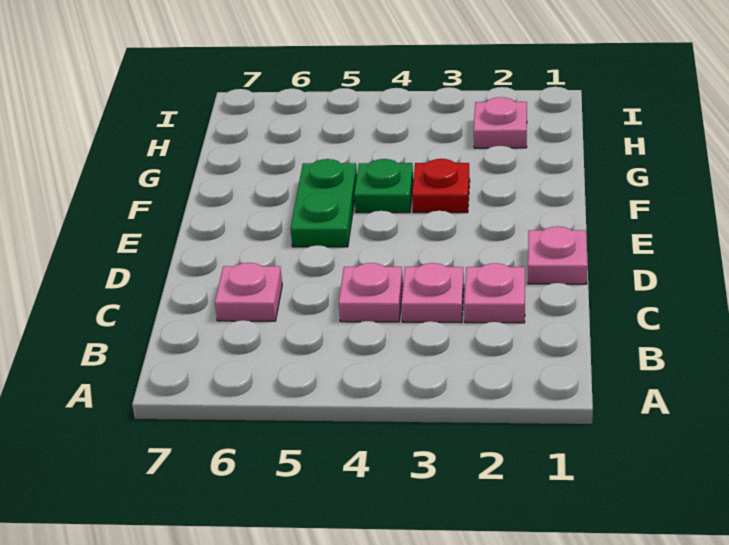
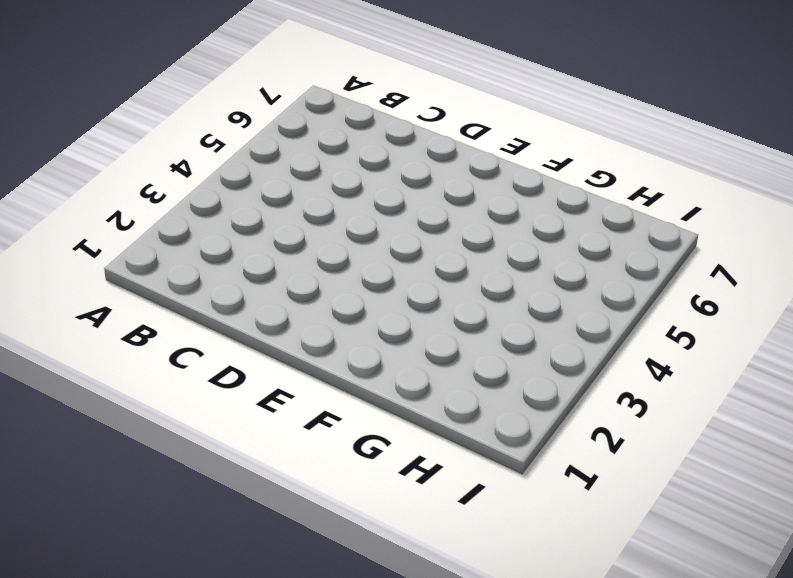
none -> pink 1x1 plate [464,263,525,323]
none -> pink 1x1 plate [401,263,464,323]

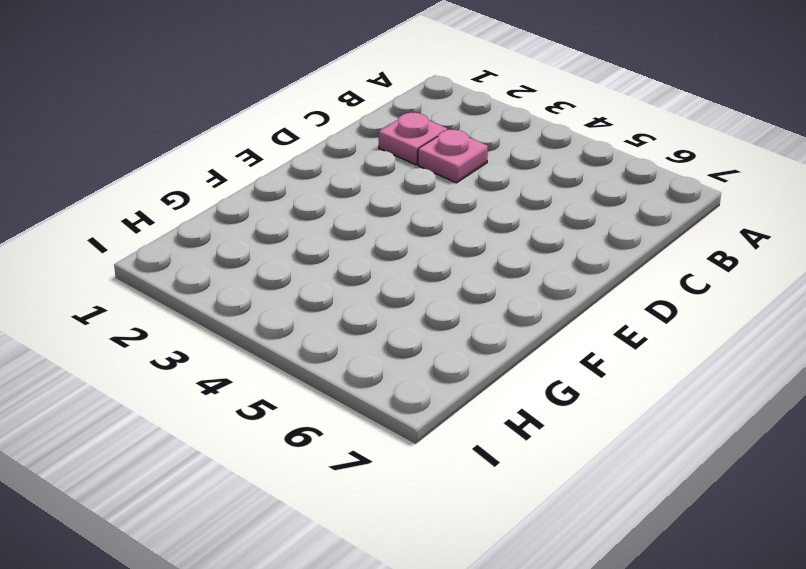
none -> pink 1x1 plate [339,263,403,322]
none -> pink 1x1 plate [215,263,282,321]

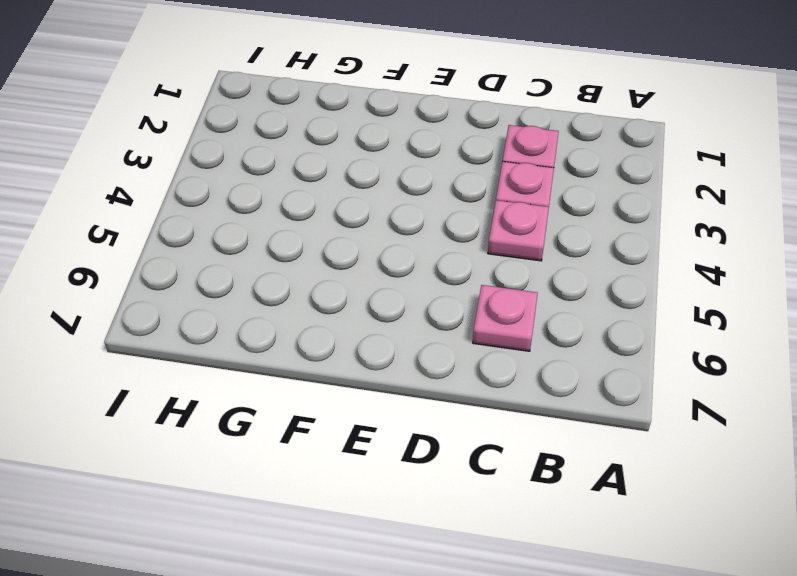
none -> pink 1x1 plate [528,226,587,284]
none -> green 1x2 plate [290,159,357,247]

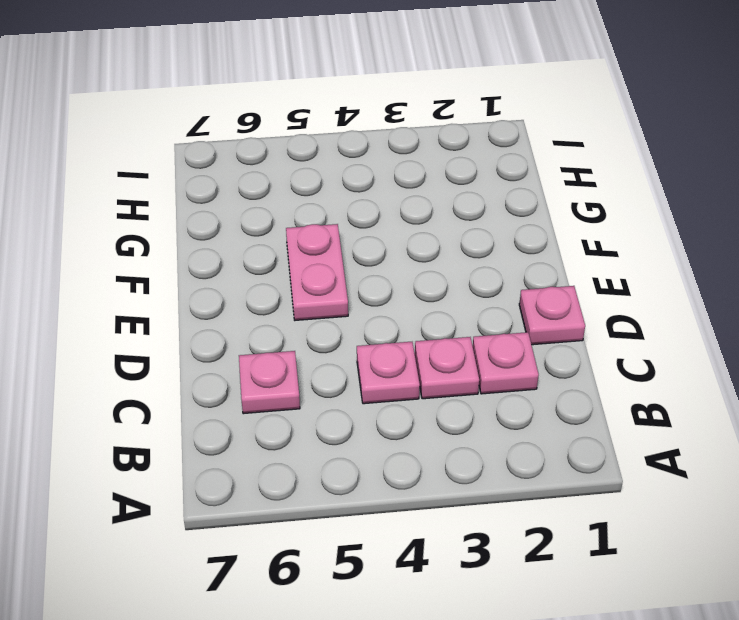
pink 1x2 plate [286,224,348,320] -> green 1x2 plate [290,159,357,247]
none -> red 1x1 plate [412,159,470,213]
none -> green 1x1 plate [354,159,413,213]

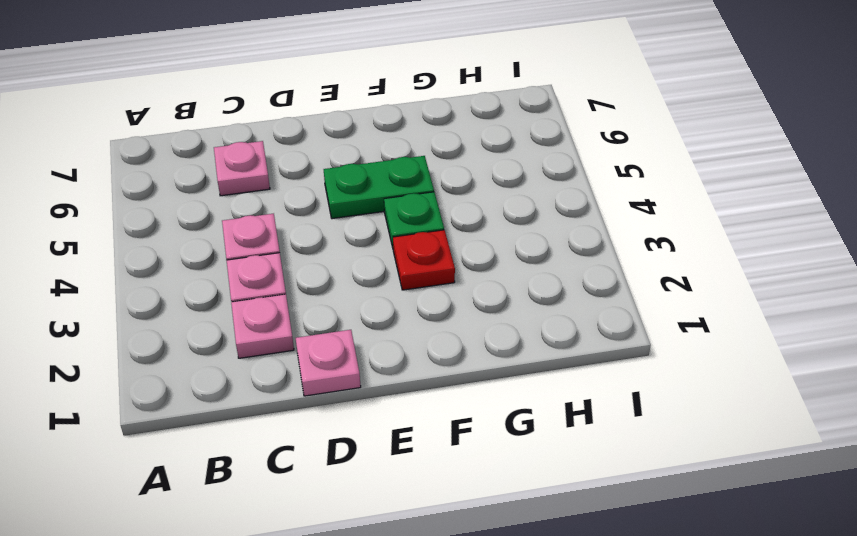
none -> pink 1x1 plate [474,97,527,148]

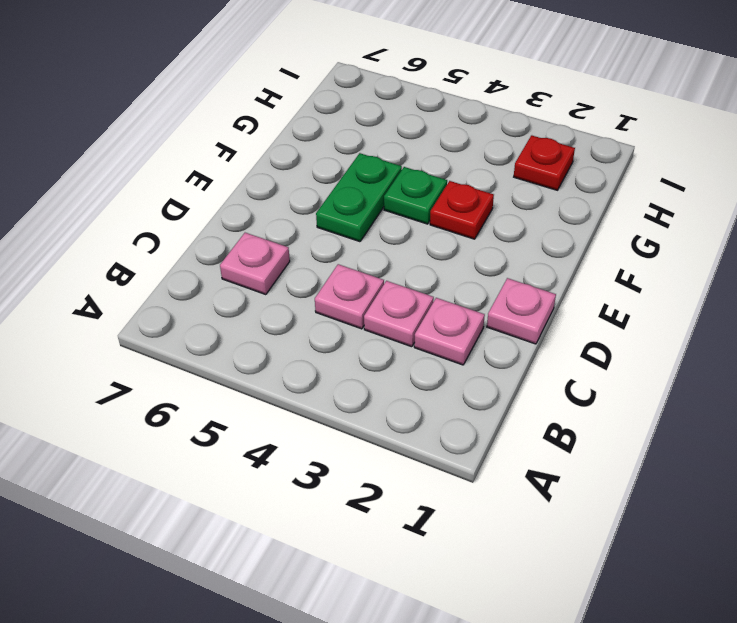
red 1x1 plate [514,135,575,190] -> pink 1x1 plate [474,97,527,148]

